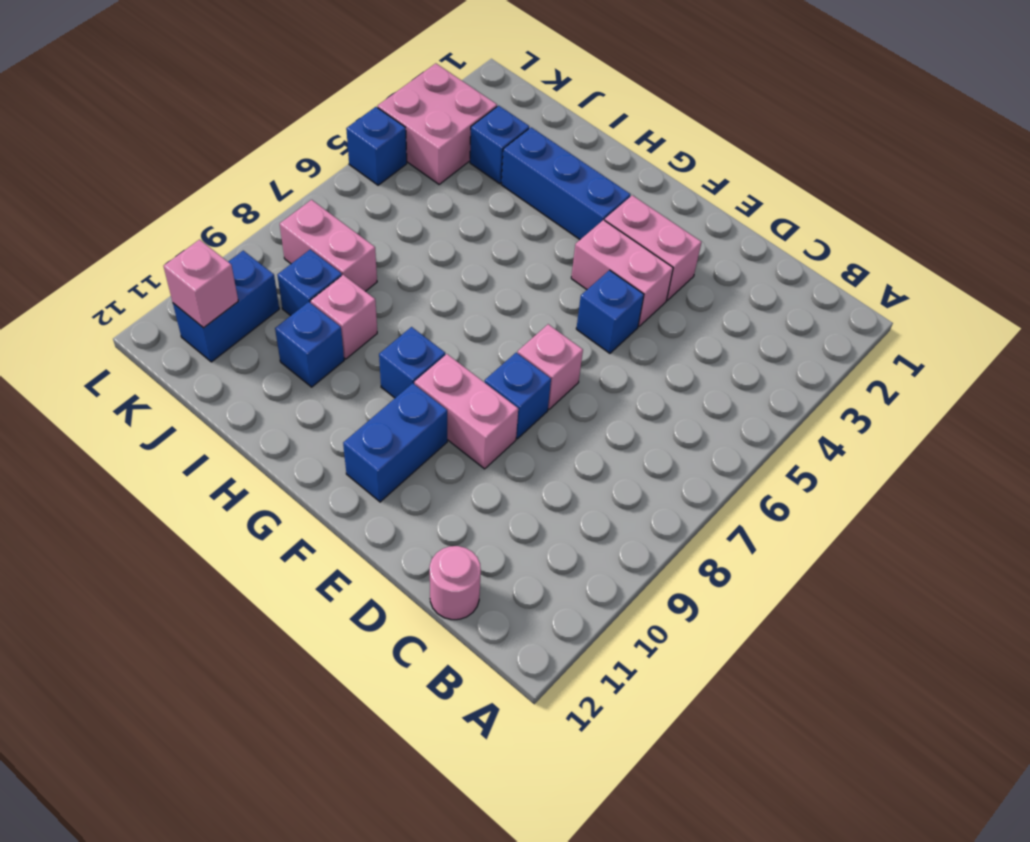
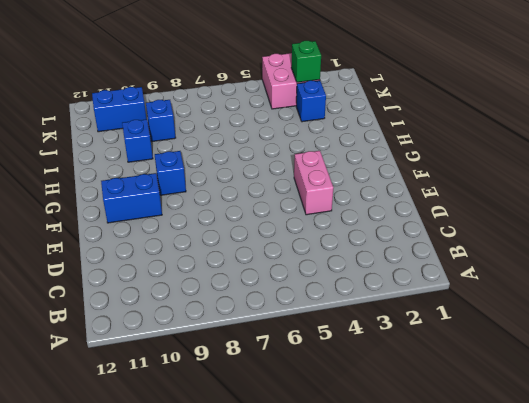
green 1x1 brick [291,41,321,82] -> none
none -> pink 1x1 round brick [430,546,481,620]
none -> pink 1x2 brick [605,195,702,300]
none -> blue 1x1 brick [576,270,644,353]

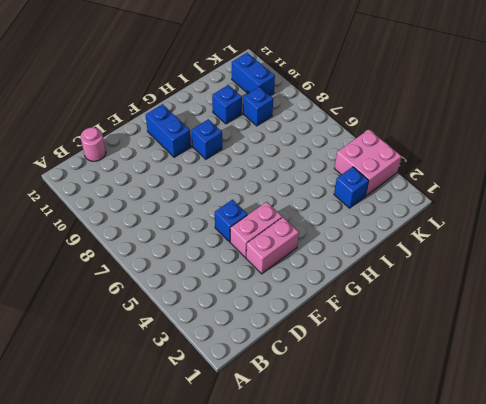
none -> pink 1x1 brick [518,324,583,409]
none -> blue 1x1 brick [485,353,551,439]
none -> pink 1x2 brick [414,354,518,469]

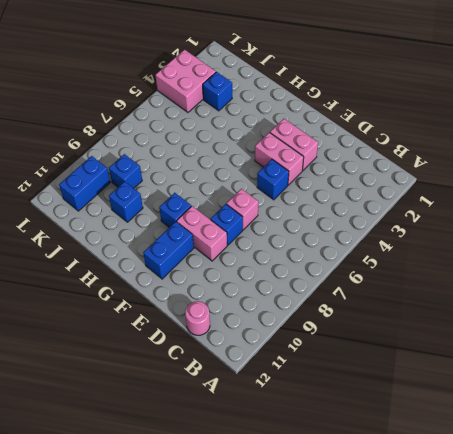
none -> blue 1x3 brick [501,127,631,239]
none -> pink 1x1 brick [311,275,377,359]
none -> pink 1x2 brick [280,200,377,291]

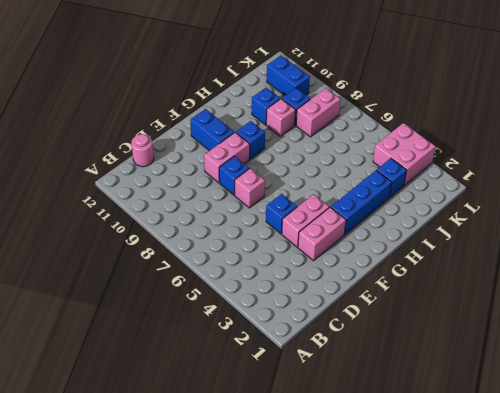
none -> blue 1x1 brick [346,107,407,185]
none -> pink 1x1 brick [164,240,238,328]

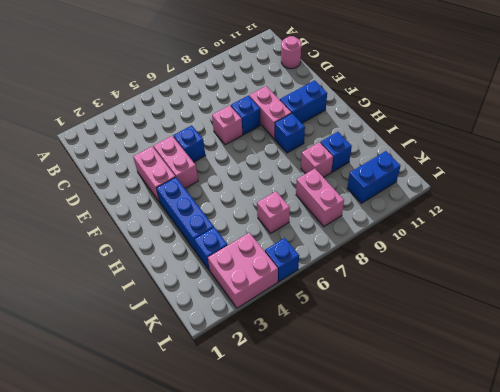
pink 1x1 brick [257,192,290,233] -> pink 1x1 brick moved to [164,240,238,328]
none -> blue 1x1 brick [277,250,342,316]

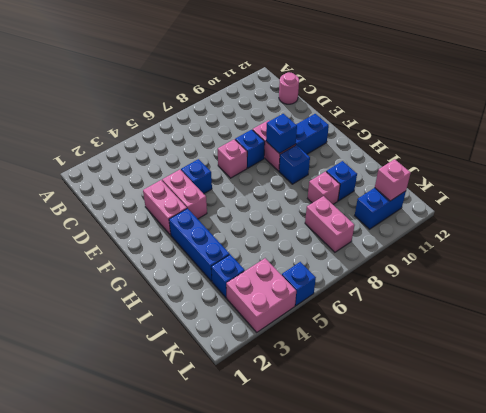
blue 1x1 brick [266,114,297,154] -> blue 1x1 brick moved to [277,250,342,316]

